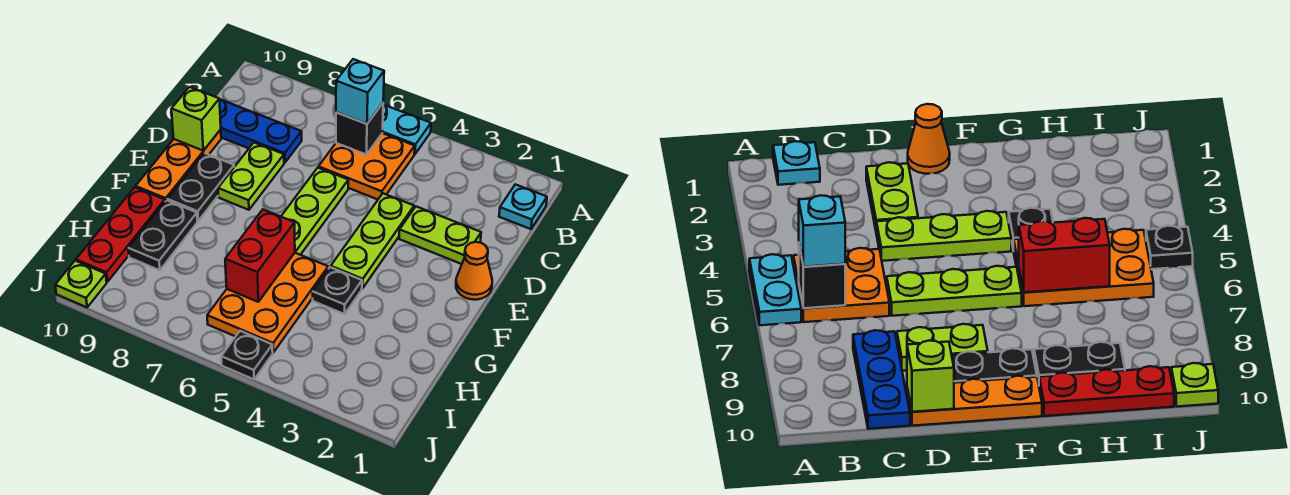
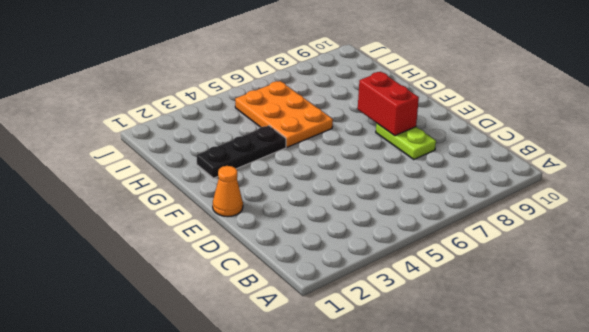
red 1x2 brick [358,72,419,136] -> red 1x2 brick moved to [225,210,295,302]
black 1x3 plate [197,126,286,178] -> black 1x1 plate [313,267,362,314]
none -> cyan 1x2 plate [383,105,431,154]
none -> cyan 1x1 plate [499,184,547,229]
none -> orange 2x2 plate [318,133,415,199]

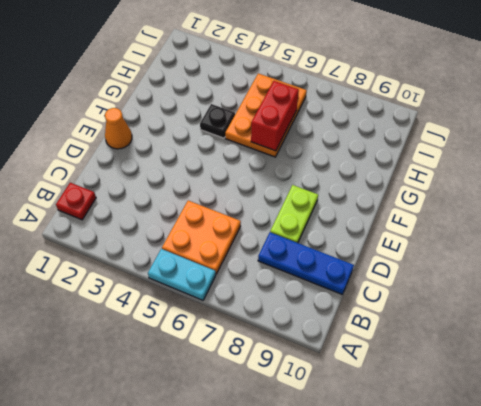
red 1x1 plate [56,183,96,220] -> cyan 1x1 plate [499,184,547,229]
none -> lime 1x2 plate [399,207,481,264]
none -> lime 1x3 plate [331,193,414,288]
none -> lime 1x3 plate [281,168,348,255]

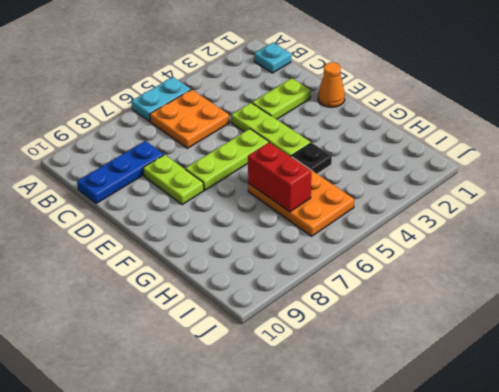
lime 1x3 plate [185,129,269,190] -> lime 1x3 plate turned to [281,168,348,255]
none -> orange 1x3 plate [136,129,221,201]
none -> black 1x2 plate [167,153,234,221]
none -> black 1x2 plate [128,200,197,270]

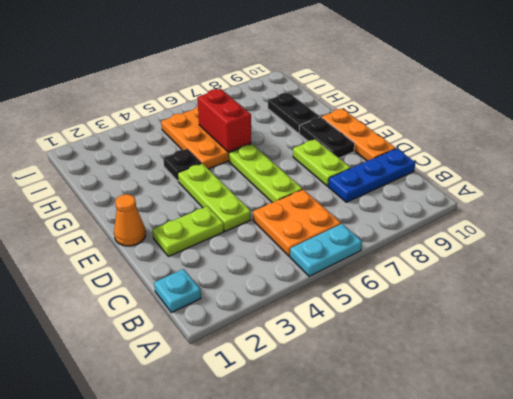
none -> red 1x3 plate [76,187,165,282]
none -> black 1x1 plate [221,331,273,379]
none -> lime 1x1 plate [55,261,107,307]

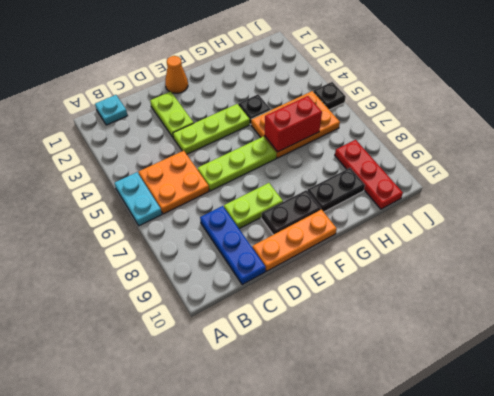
red 1x3 plate [335,140,403,209] -> red 1x3 plate turned to [76,187,165,282]
none -> lime 1x1 plate [55,261,107,307]
none -> black 1x1 brick [336,103,383,154]
none -> lime 1x1 brick [172,87,221,151]

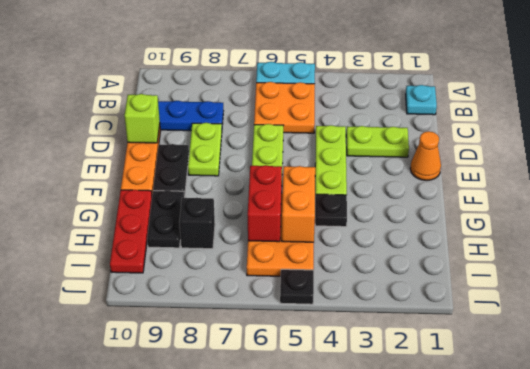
orange 1x2 brick [282,166,315,242] -> none
black 1x1 brick [179,197,215,249] -> black 1x1 brick moved to [336,103,383,154]
none -> lime 1x1 plate [55,261,107,307]
none -> cyan 1x1 brick [336,59,384,124]

